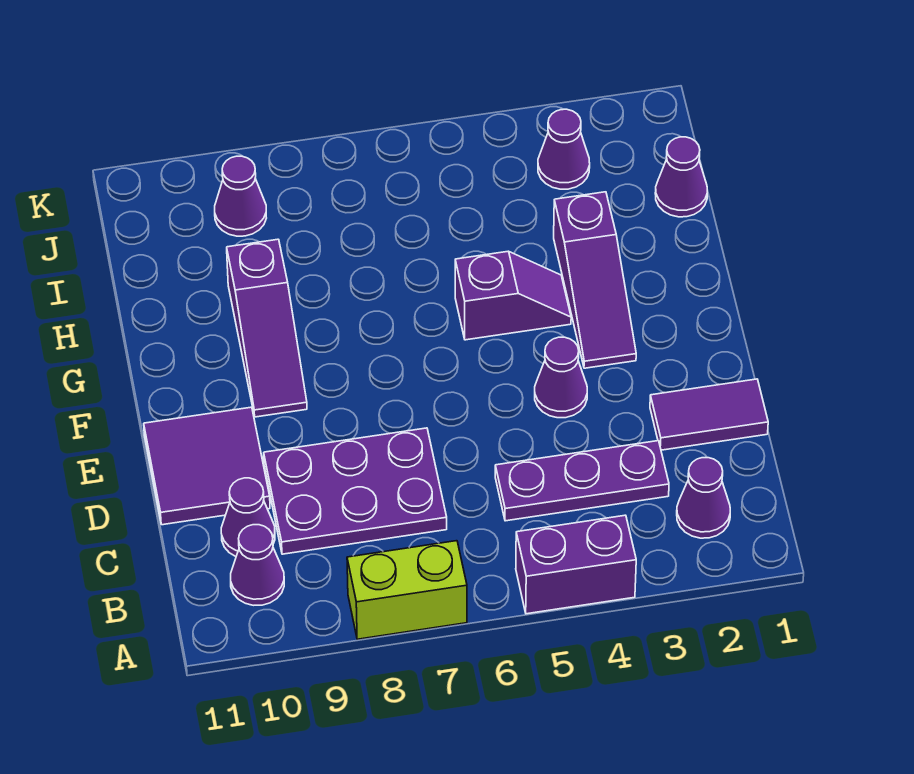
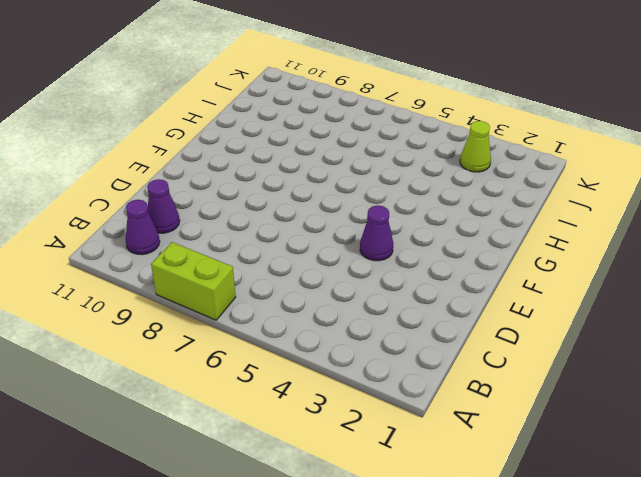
lime 1x1 cone [460,121,491,172] -> purple 1x1 cone [538,109,590,189]
none -> purple 1x2 brick [516,515,636,614]
none -> purple 1x1 cone [677,458,730,538]
none -> purple 1x3 plate [495,441,669,521]

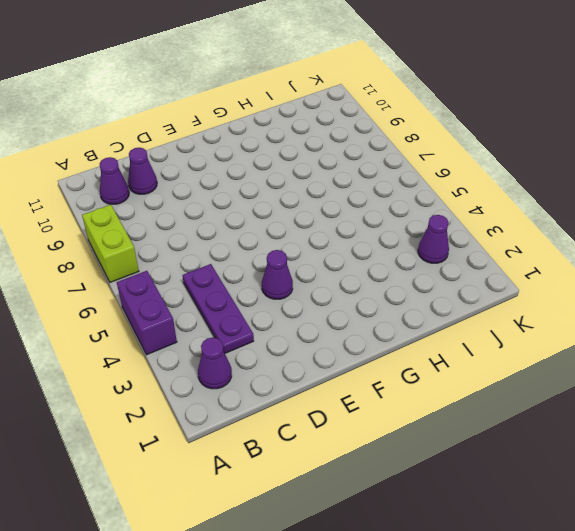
none -> purple 2x3 plate [264,428,447,554]
none -> purple 1x2 tile [650,379,768,450]
none -> purple 2x2 tile [144,407,270,525]

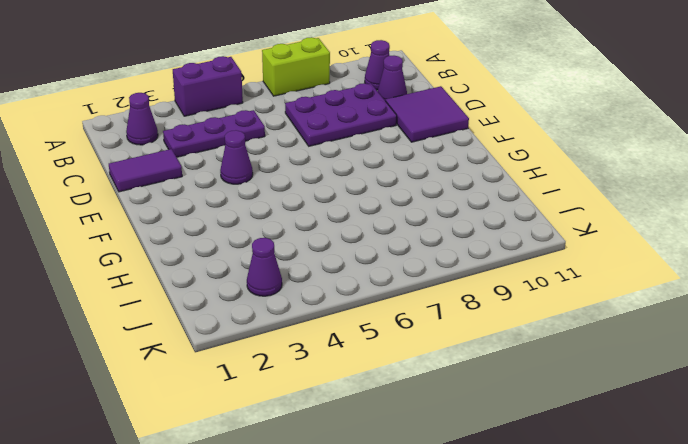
none -> purple 1x3 slope [554,192,636,368]
none -> purple 1x3 slope [227,239,307,417]
none -> purple 1x2 slope [455,251,571,340]

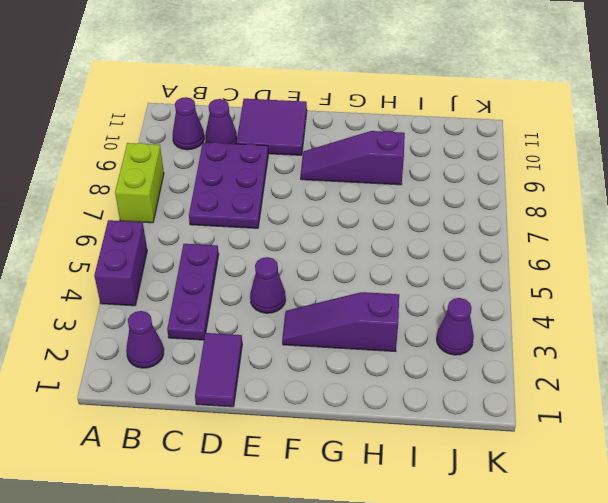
none -> purple 1x2 slope [455,251,571,340]
none -> purple 1x1 cone [655,137,707,217]
none -> purple 1x1 cone [215,156,266,236]

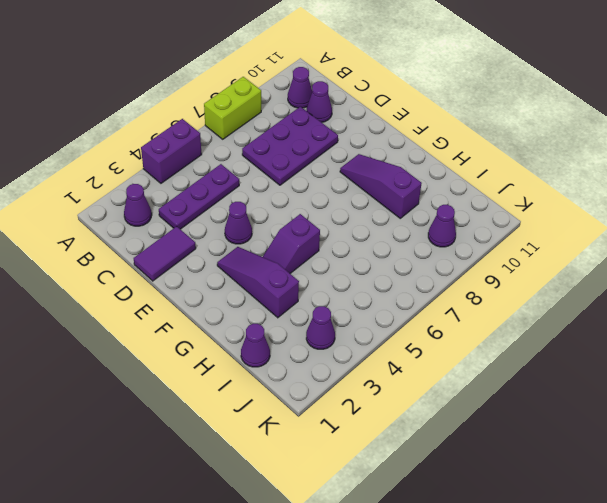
none -> purple 2x2 tile [144,407,270,525]

